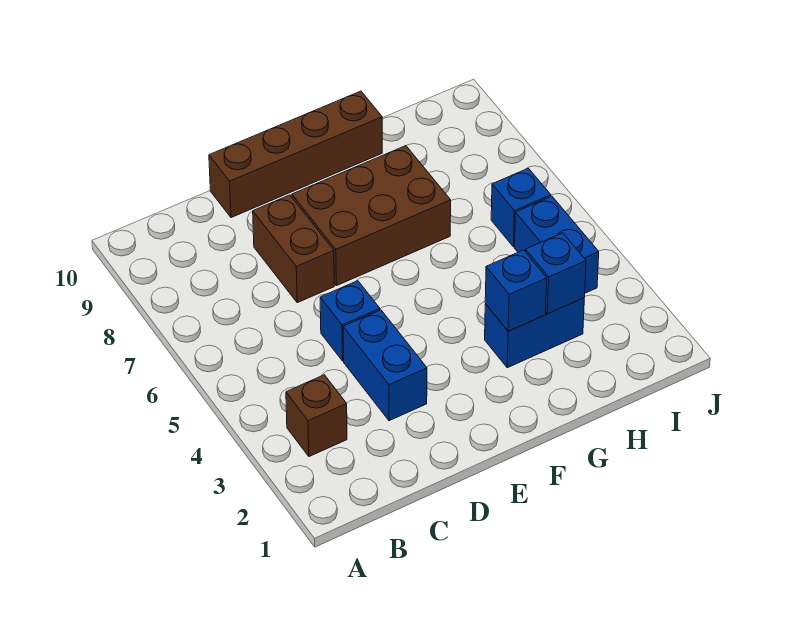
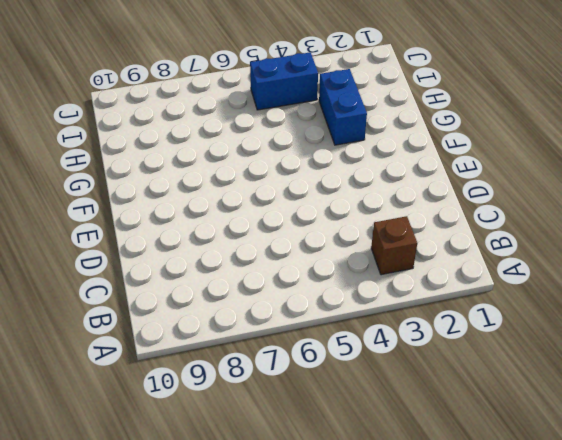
none -> blue 1x2 brick [343,310,427,421]
none -> blue 1x1 brick [320,281,380,361]

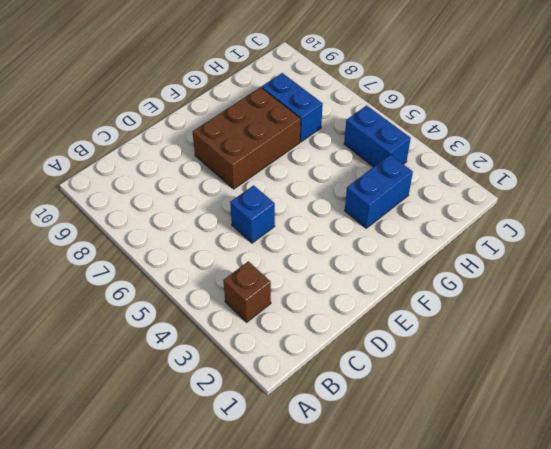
blue 1x2 brick [262,73,323,142] -> blue 1x2 brick moved to [343,310,427,421]
none -> brown 1x2 brick [253,195,334,303]
none -> brown 1x4 brick [209,91,382,218]

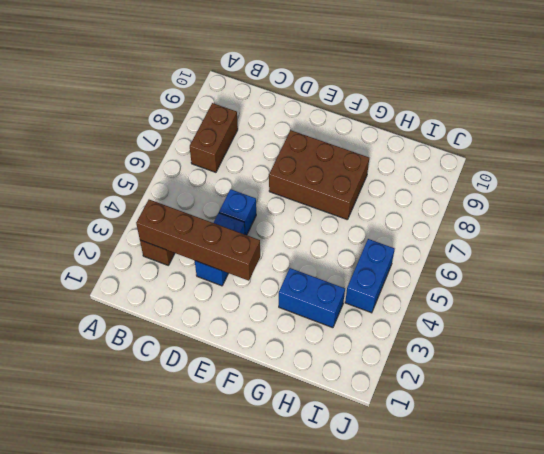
brown 1x4 brick [136,200,260,281] -> brown 1x4 brick moved to [209,91,382,218]
brown 1x2 brick [190,103,238,172] -> brown 1x2 brick moved to [253,195,334,303]
none -> blue 1x1 brick [491,168,551,247]
none -> blue 1x1 brick [485,250,547,331]

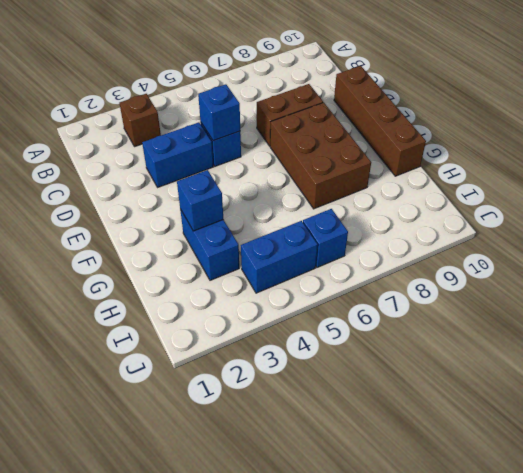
blue 1x1 brick [198,84,240,141] -> blue 1x1 brick moved to [525,233,586,314]

